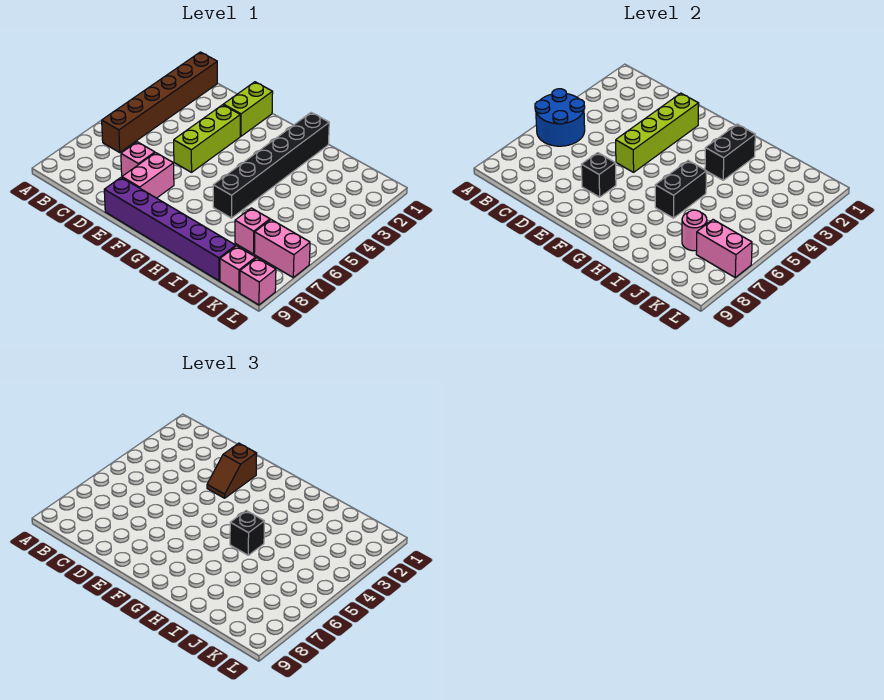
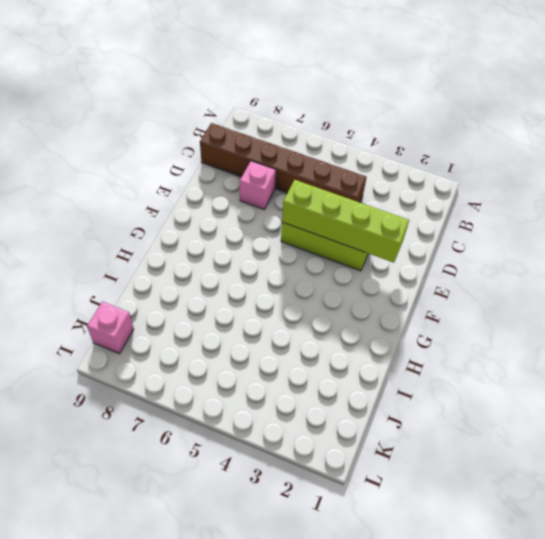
brown 1x6 brick [200,123,366,202] -> brown 1x6 brick moved to [102,52,217,152]
none -> lime 1x2 brick [223,82,273,136]
none -> pink 1x2 brick [122,153,174,198]
none -> purple 1x6 brick [104,177,236,281]

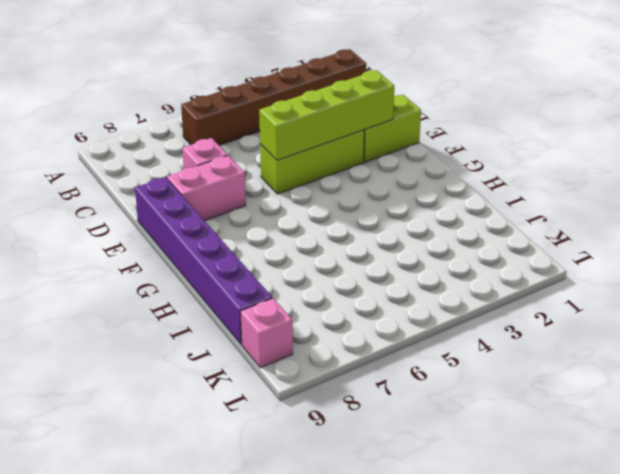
none -> black 1x6 brick [213,112,329,218]
none -> pink 1x1 brick [235,208,270,254]
none -> pink 1x2 brick [254,220,310,277]

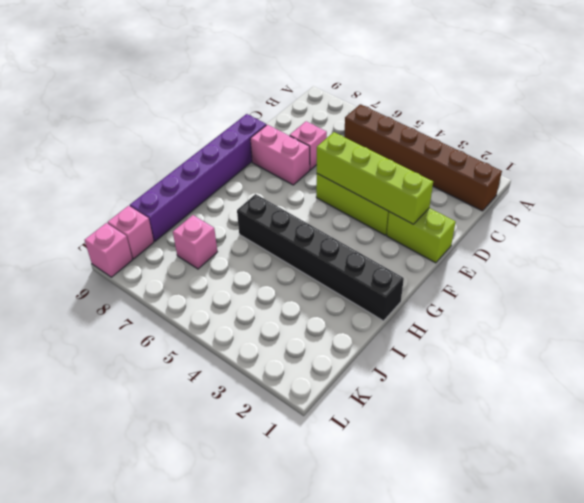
none -> pink 1x2 brick [254,220,310,277]
none -> blue 2x2 round brick [535,89,585,146]
none -> black 1x1 brick [581,153,616,197]

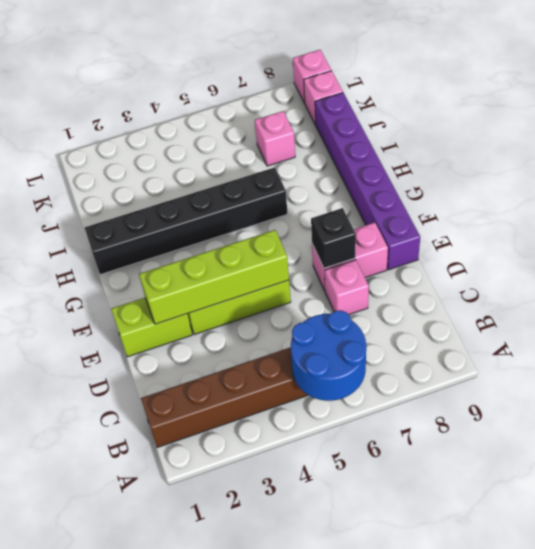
none -> pink 1x2 brick [254,220,310,277]
none -> black 1x2 brick [705,124,755,180]
none -> black 1x2 brick [655,161,706,218]

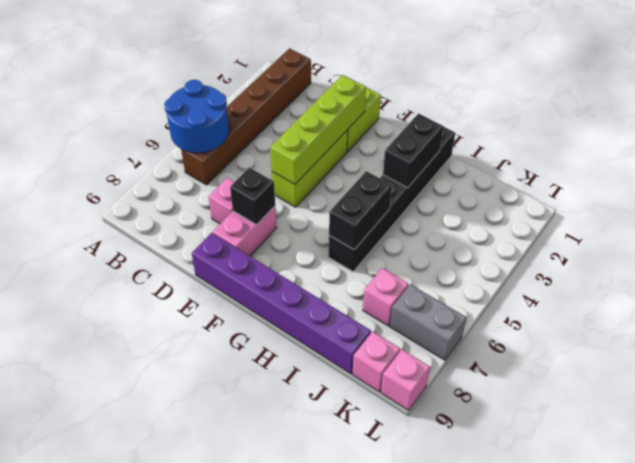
grey 1x2 brick [390,284,467,360] -> pink 1x2 brick [254,220,310,277]
none -> pink 1x1 round brick [682,210,707,251]
none -> pink 1x2 brick [696,220,752,277]
none -> brown 1x2 slope [207,443,257,498]

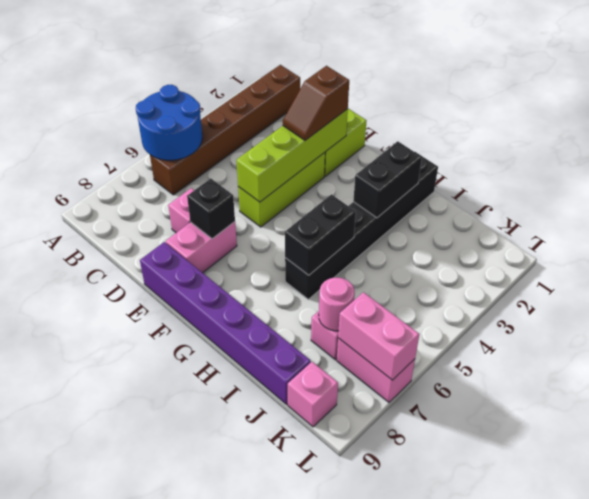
none -> pink 1x1 brick [240,258,276,305]
none -> black 1x1 brick [230,511,264,555]

